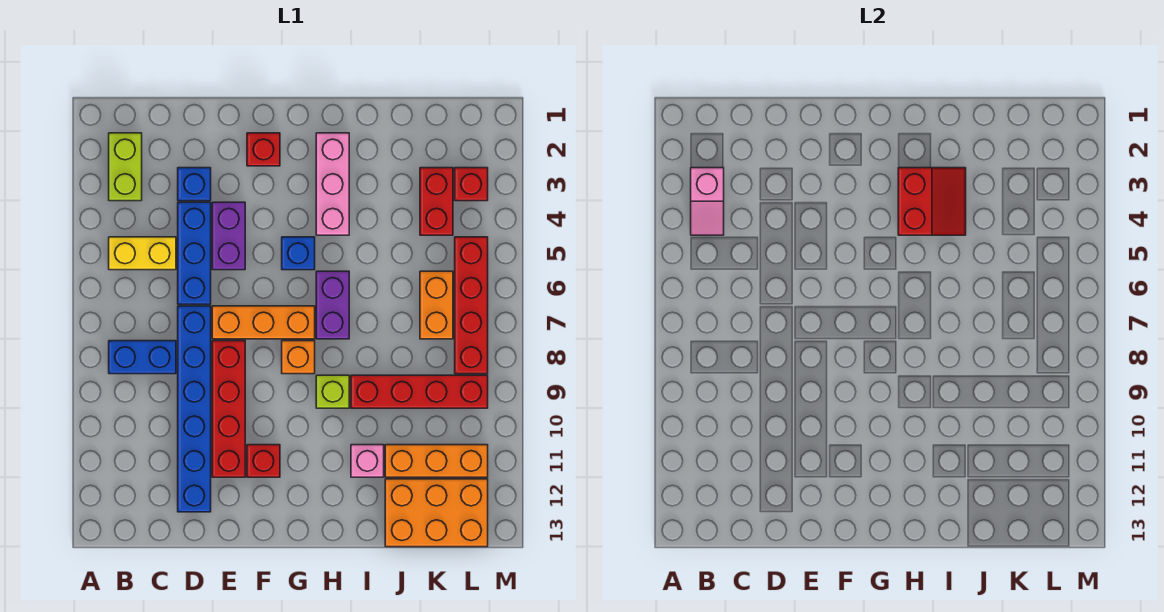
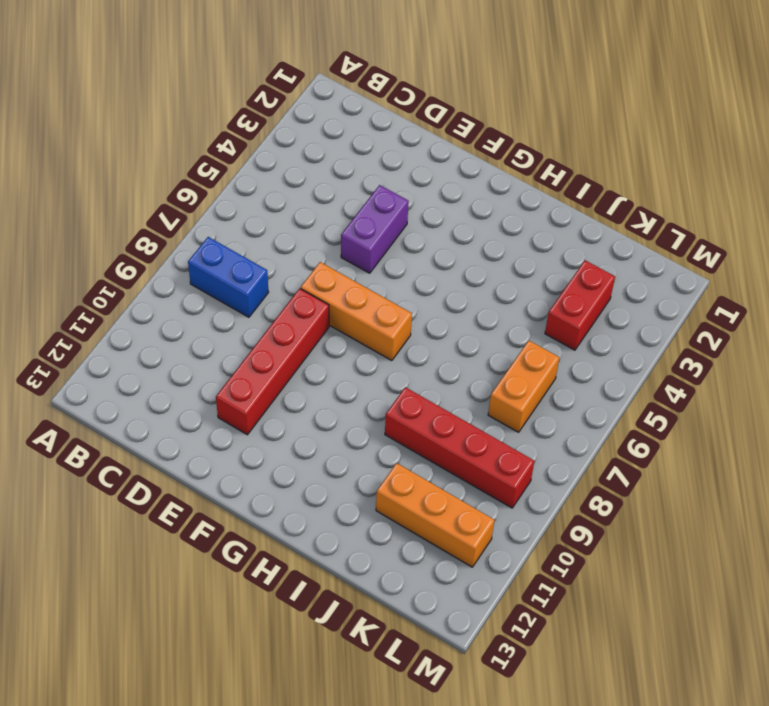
none -> lime 1x2 brick [109,133,142,201]
none -> yellow 1x2 brick [109,237,176,270]
none -> blue 1x1 brick [178,168,211,201]

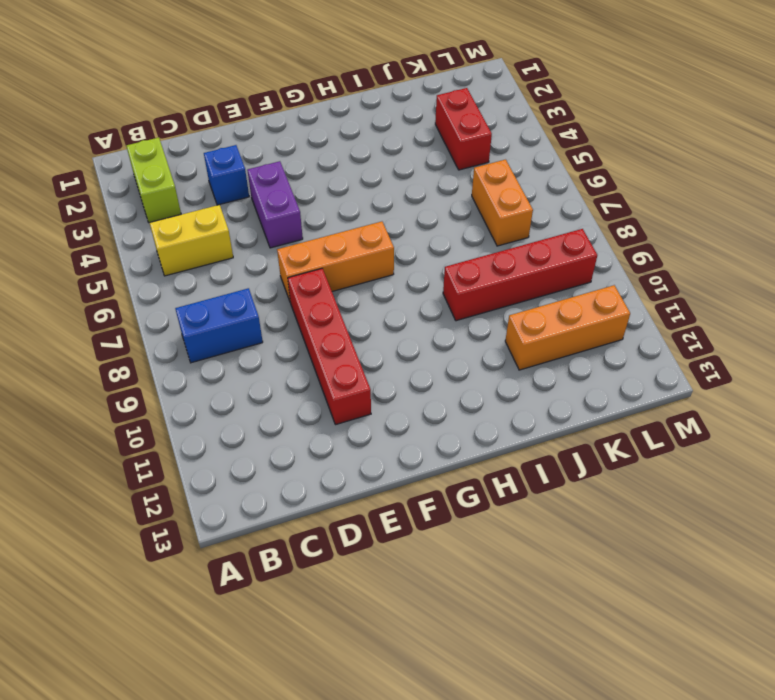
none -> blue 1x3 brick [178,202,211,304]
none -> blue 1x6 brick [178,306,211,512]
none -> red 1x1 brick [247,133,280,166]

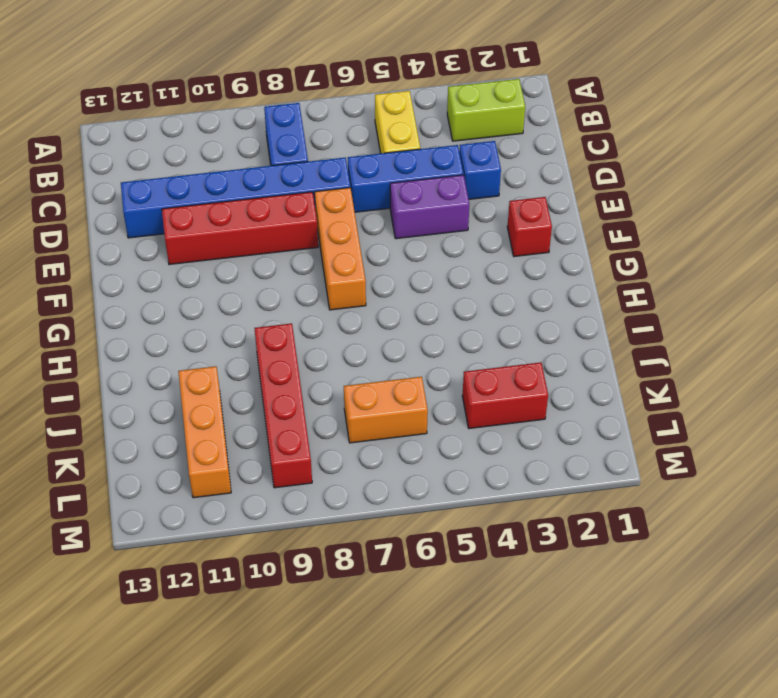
none -> red 1x1 brick [247,445,280,477]
none -> blue 1x1 brick [282,237,315,270]
none -> orange 1x1 brick [282,341,315,374]

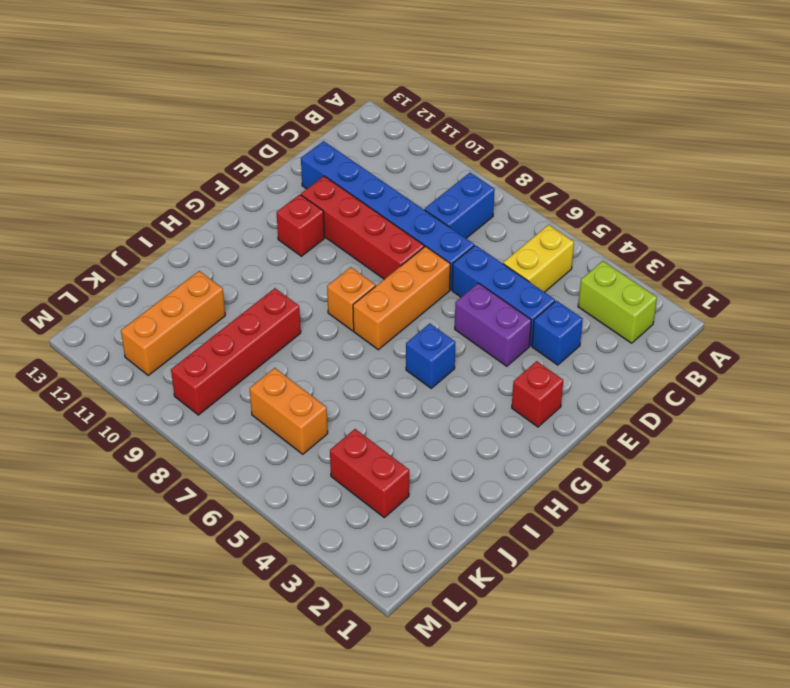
none -> pink 1x3 brick [316,133,349,235]
none -> purple 1x2 brick [316,271,349,339]
none -> lime 1x1 brick [316,375,349,408]

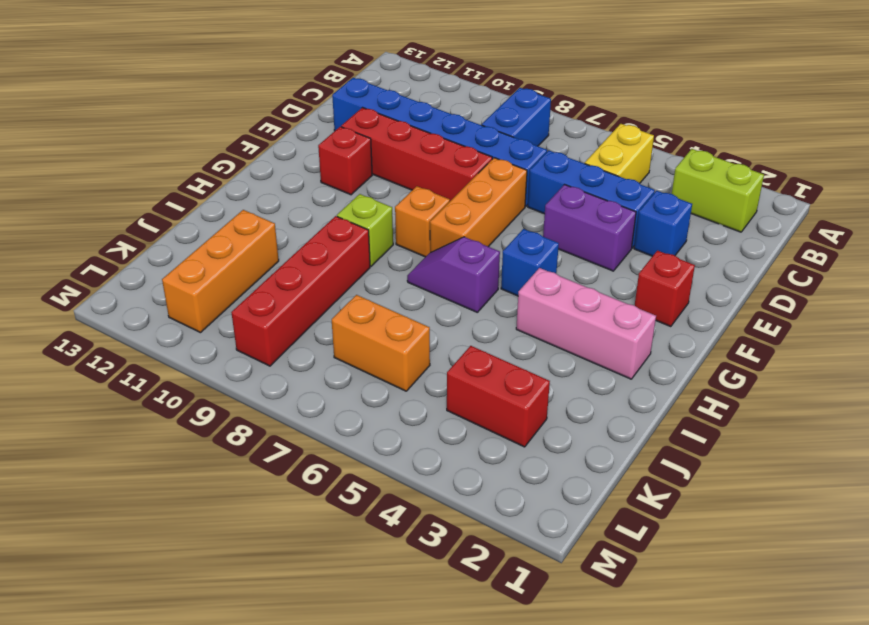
purple 1x2 slope [407,237,500,312] -> purple 1x2 brick [316,271,349,339]
none -> pink 1x1 brick [351,445,384,477]
none -> orange 2x3 brick [385,479,488,547]
none -> red 1x1 brick [455,168,488,201]

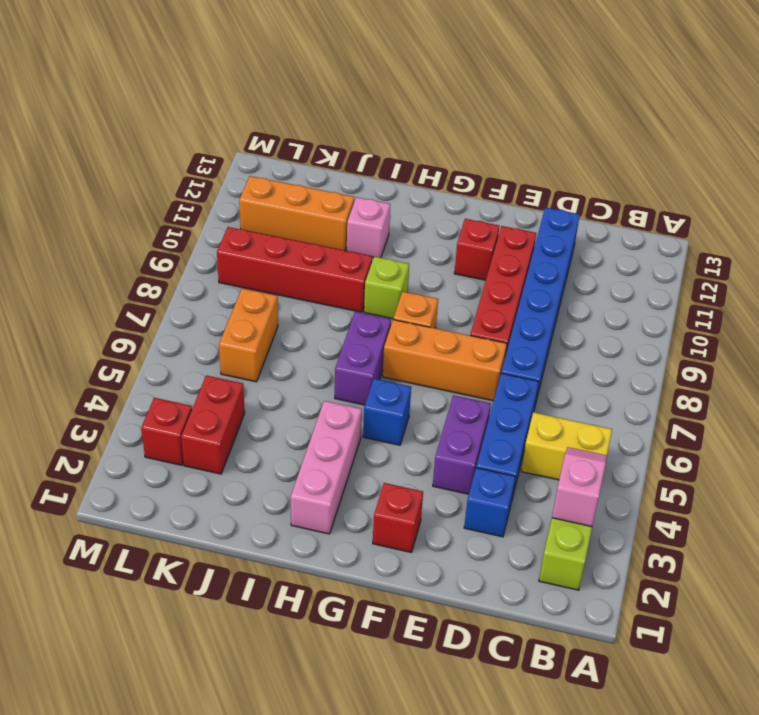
none -> blue 1x2 brick [109,341,176,374]
none -> orange 2x3 brick [385,479,488,547]
none -> red 1x4 brick [455,237,488,374]

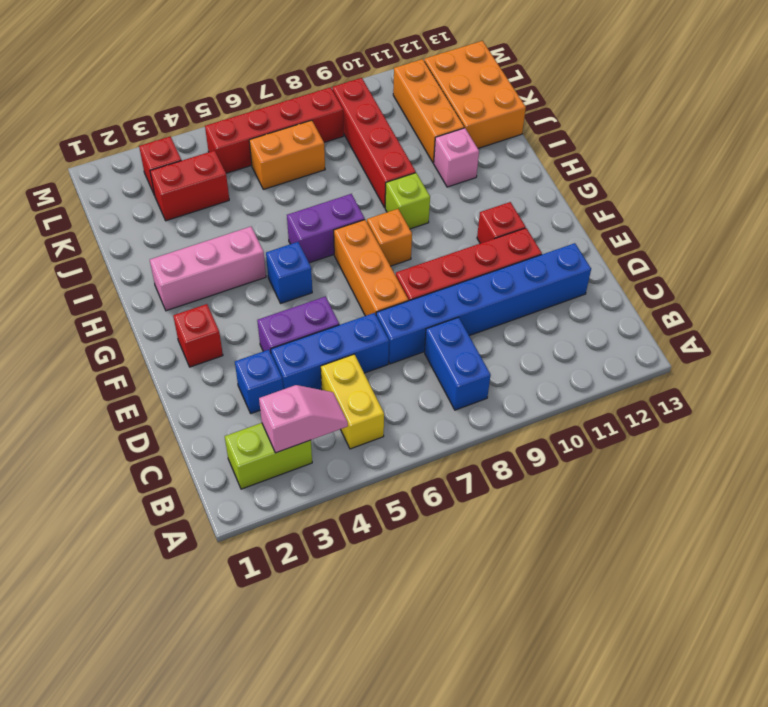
none -> red 2x2 slope [898,168,966,235]

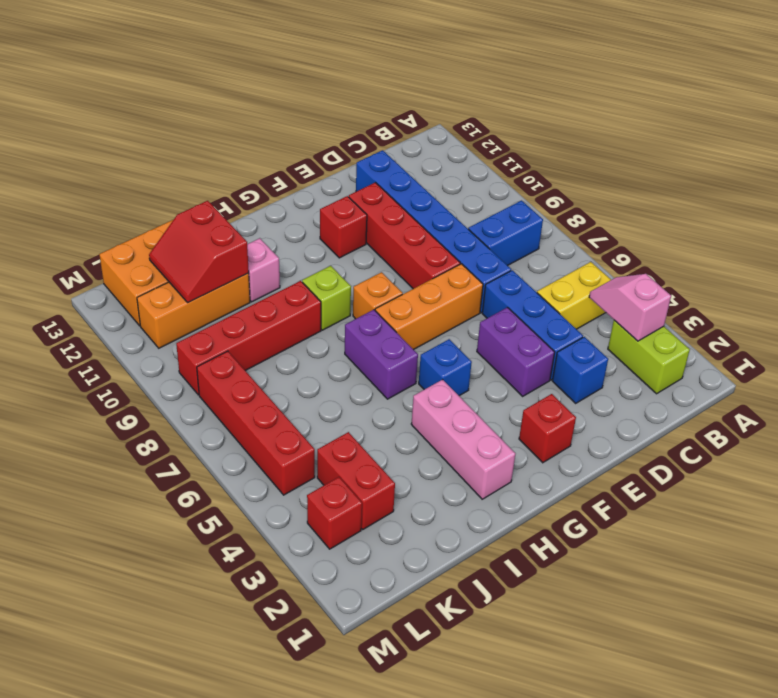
red 2x2 slope [149,201,249,303] -> red 2x2 slope moved to [898,168,966,235]
none -> orange 1x2 brick [420,271,453,339]

